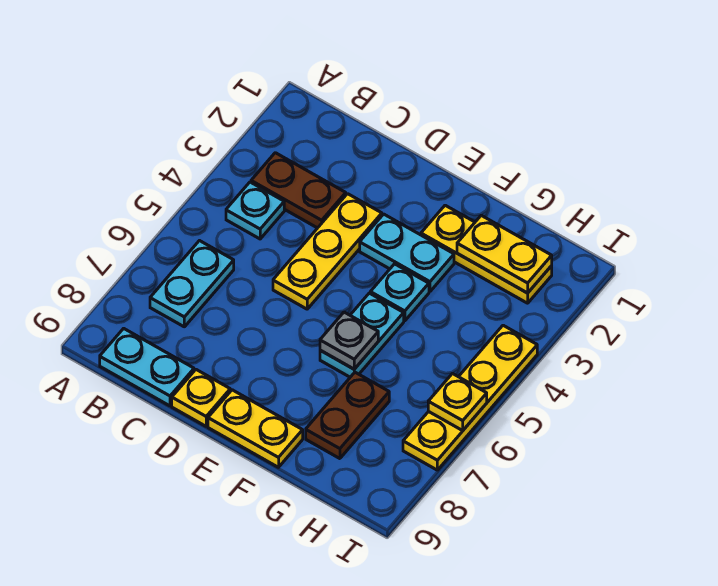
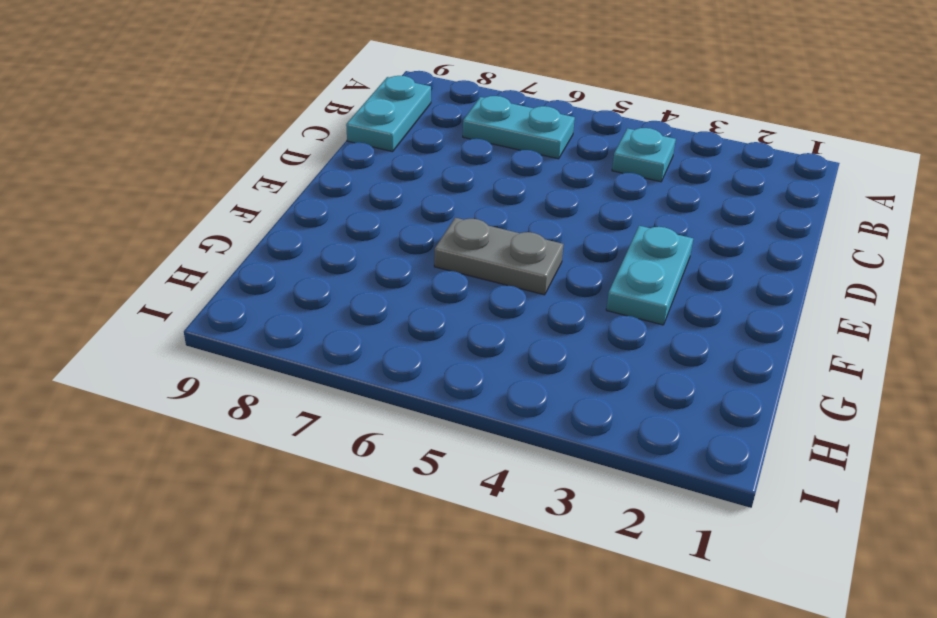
grey 1x2 plate [434,218,563,295] -> cyan 1x2 plate [320,293,404,377]
none -> brown 1x2 plate [251,153,346,228]
none -> yellow 1x3 plate [273,194,382,309]
none -> yellow 1x1 plate [172,370,230,426]

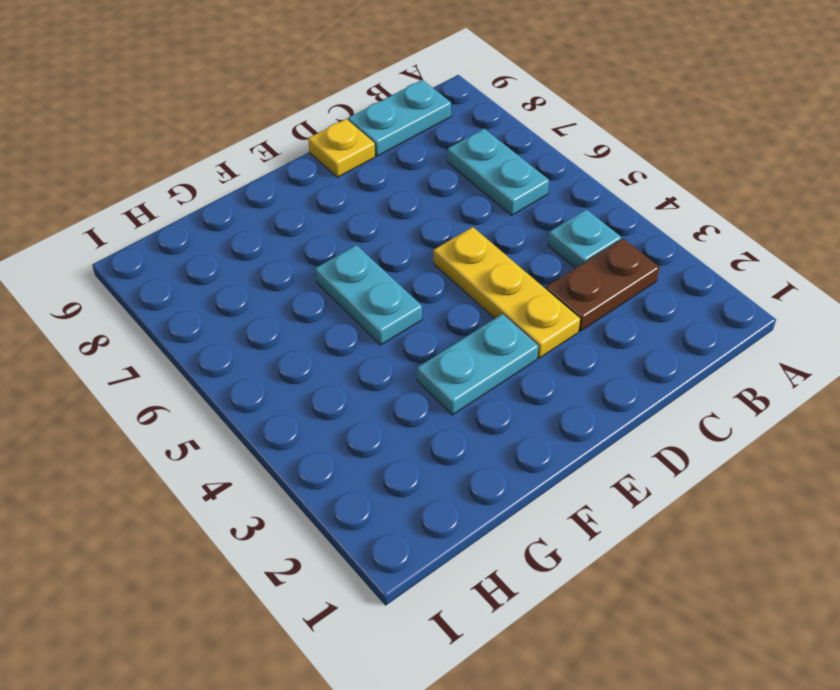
none -> yellow 1x2 plate [208,390,303,467]
none -> yellow 1x3 plate [421,205,552,303]
none -> cyan 1x1 plate [370,264,429,321]

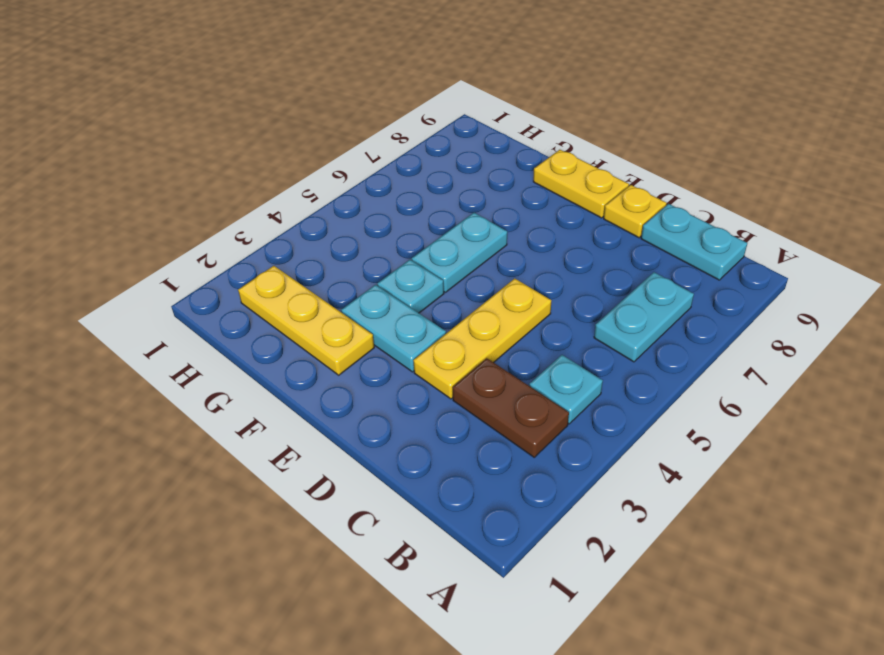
none -> brown 1x2 plate [306,372,389,459]
none -> yellow 1x4 plate [403,325,537,470]
none -> grey 1x1 plate [320,312,378,369]

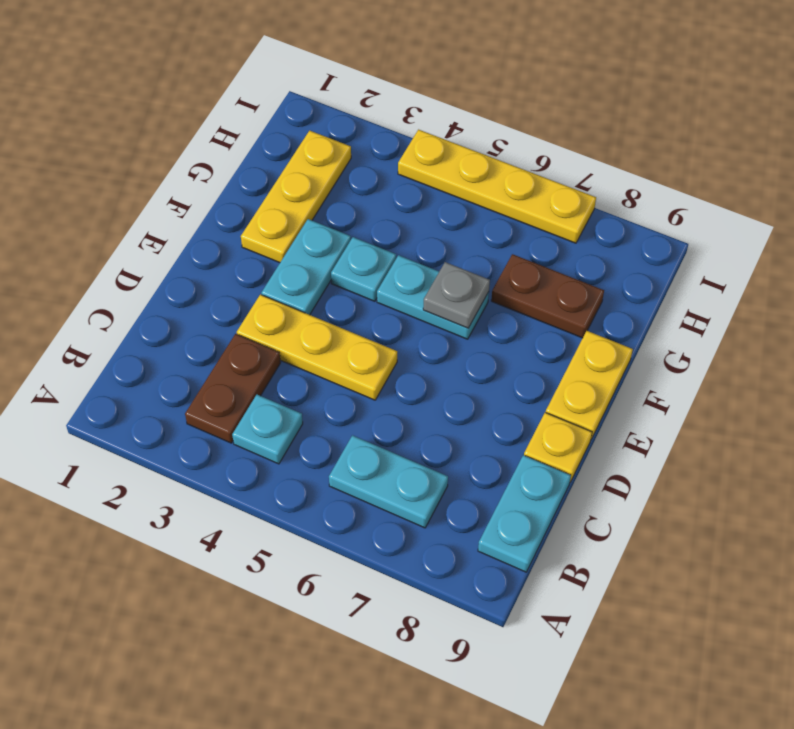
none -> yellow 1x2 plate [457,215,552,293]
none -> yellow 1x1 plate [428,374,487,430]

